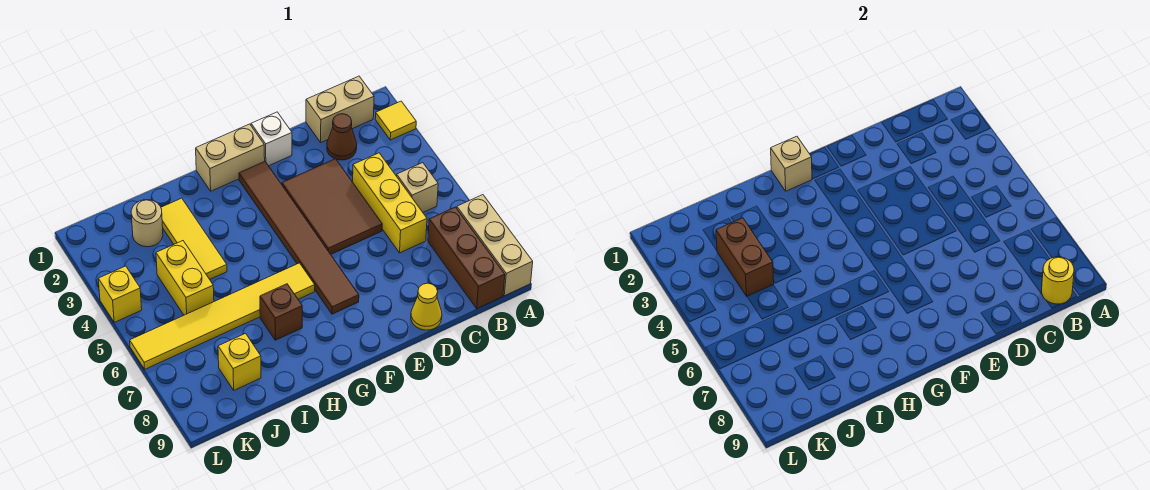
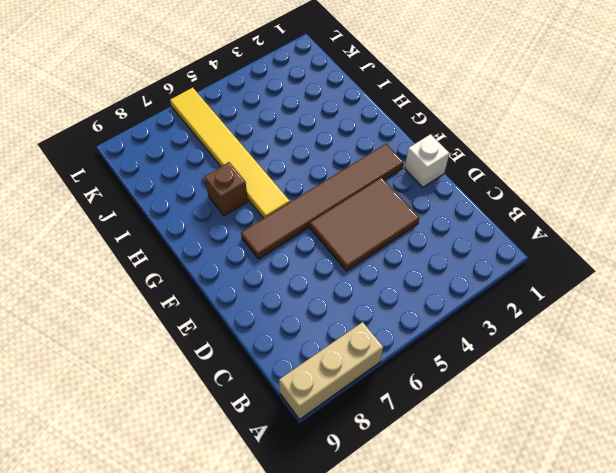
none -> yellow 1x1 tile [375,101,416,140]
none -> tan 1x2 brick [306,76,374,142]
none -> tan 1x1 brick [397,163,438,212]

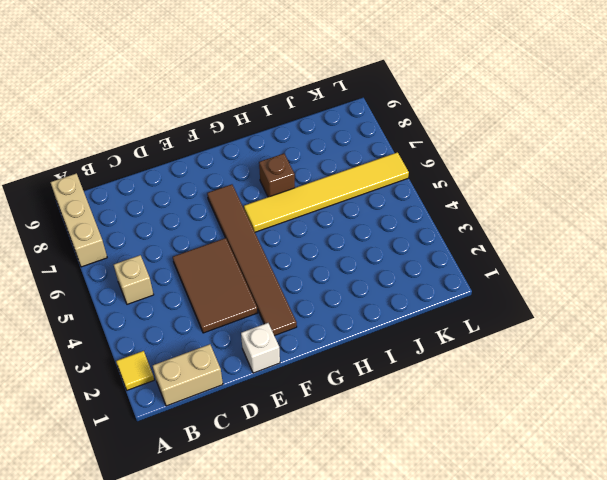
none -> brown 1x3 brick [428,207,505,308]
none -> brown 1x1 cone [327,114,357,160]
none -> yellow 1x3 brick [353,153,427,253]

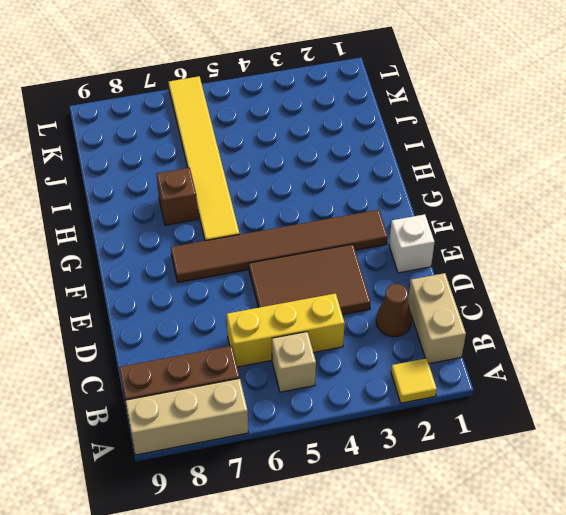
none -> yellow 1x1 cone [411,283,442,330]
none -> tan 1x2 brick [196,124,265,191]
none -> yellow 1x3 tile [161,198,227,279]

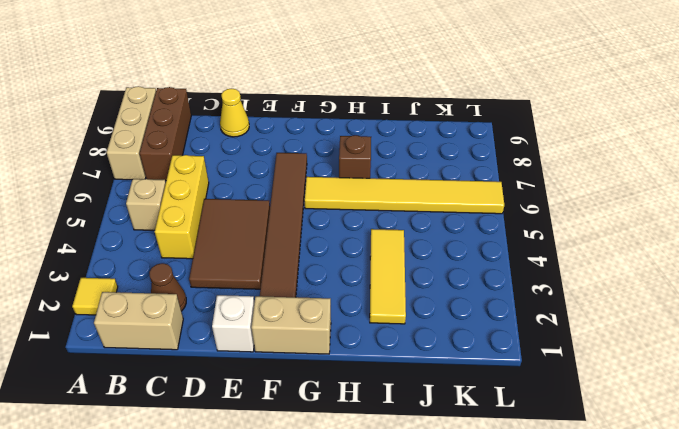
none -> tan 1x1 round brick [131,200,163,247]
none -> yellow 1x2 brick [156,241,214,315]
none -> yellow 1x1 brick [218,334,261,390]

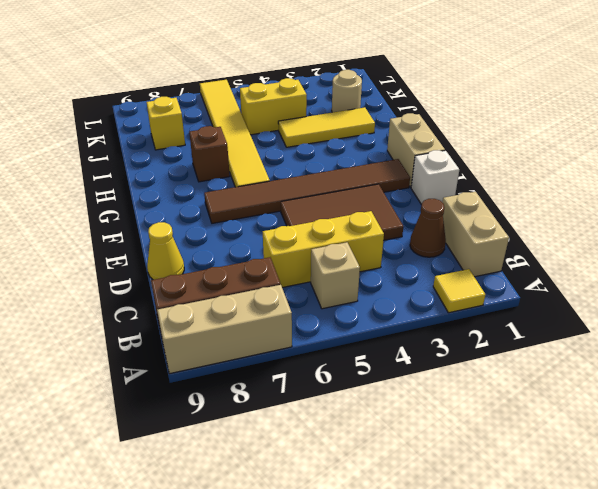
none -> yellow 1x1 brick [98,266,142,322]
none -> yellow 1x1 round brick [1042,257,1074,304]
none -> tan 1x1 brick [771,136,812,191]

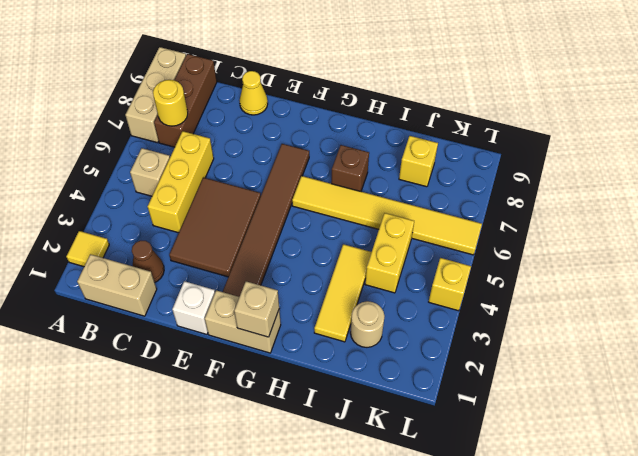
yellow 1x1 round brick [153,80,188,126] -> yellow 1x1 round brick moved to [1042,257,1074,304]
none -> brown 1x2 brick [716,218,774,296]

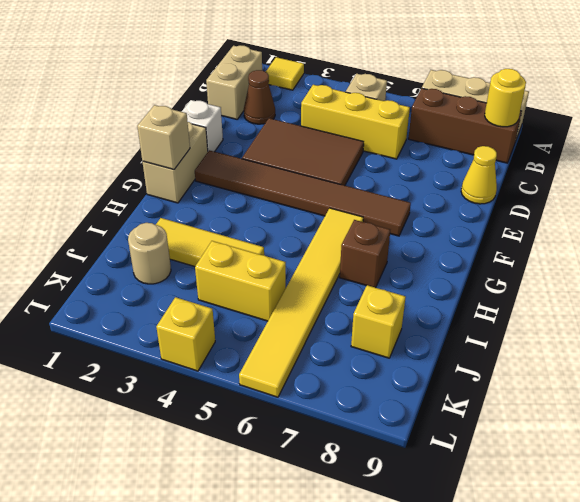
none -> brown 1x2 brick [716,218,774,296]

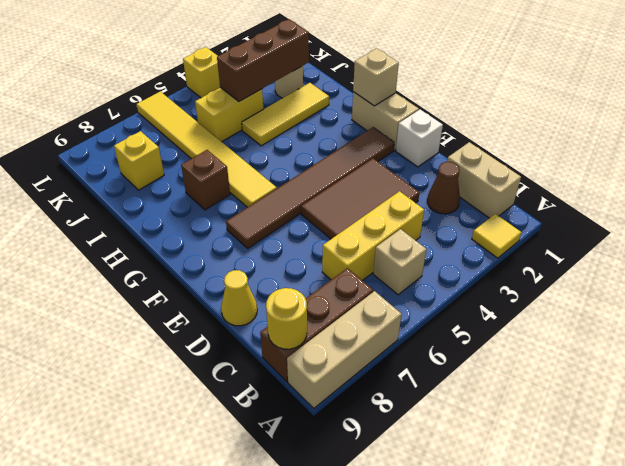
brown 1x3 brick [217,19,309,101] -> brown 1x2 brick [716,218,774,296]

